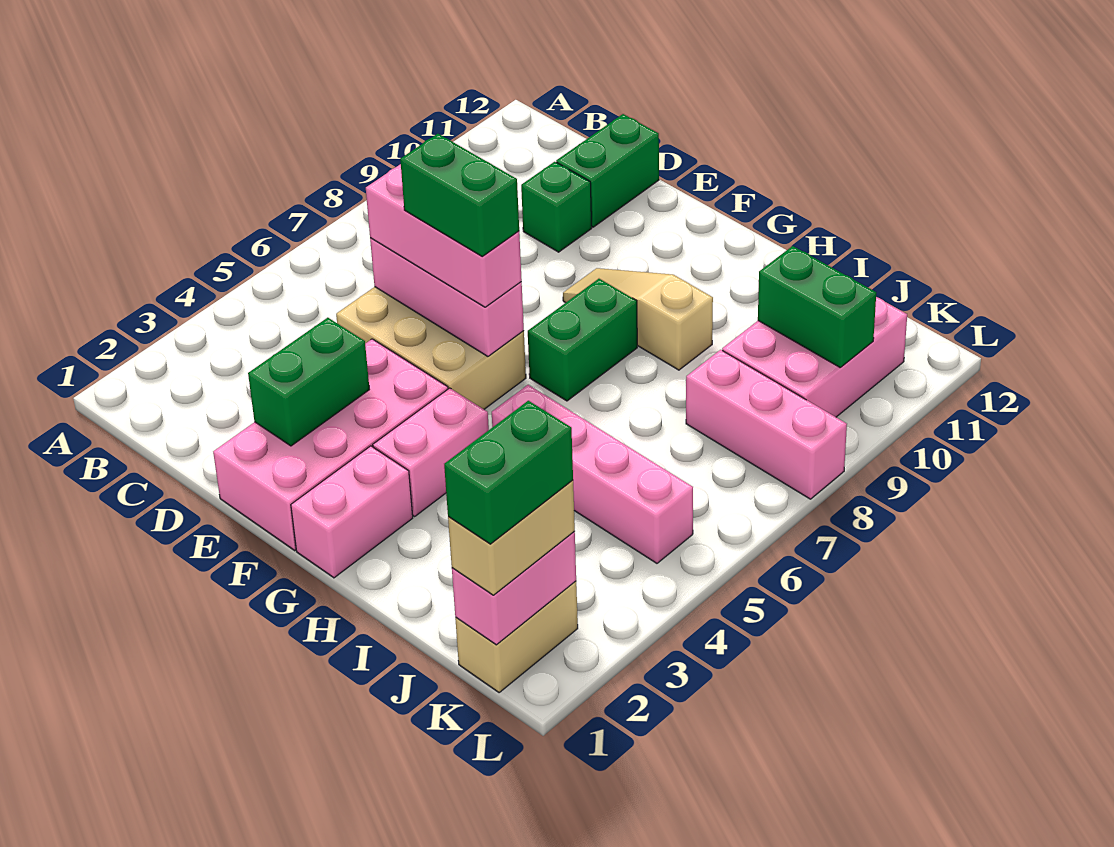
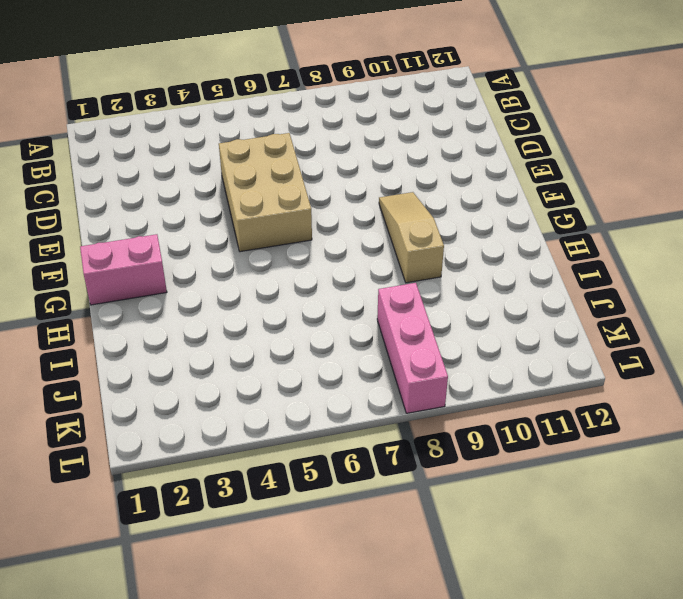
none -> green 1x1 brick [521,162,592,252]
none -> green 1x2 brick [556,114,659,227]
none -> pink 2x4 brick [213,339,448,550]

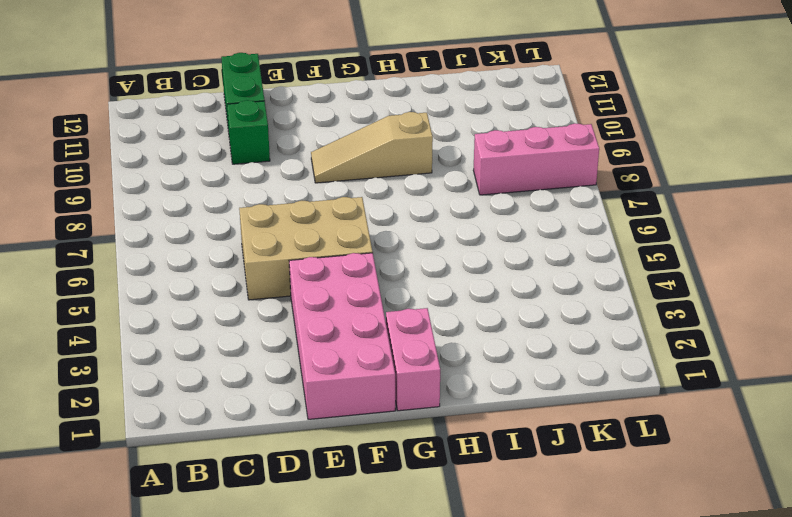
none -> pink 1x2 brick [373,388,489,516]
none -> green 1x2 brick [528,279,637,401]
none -> pink 1x4 brick [492,385,693,563]

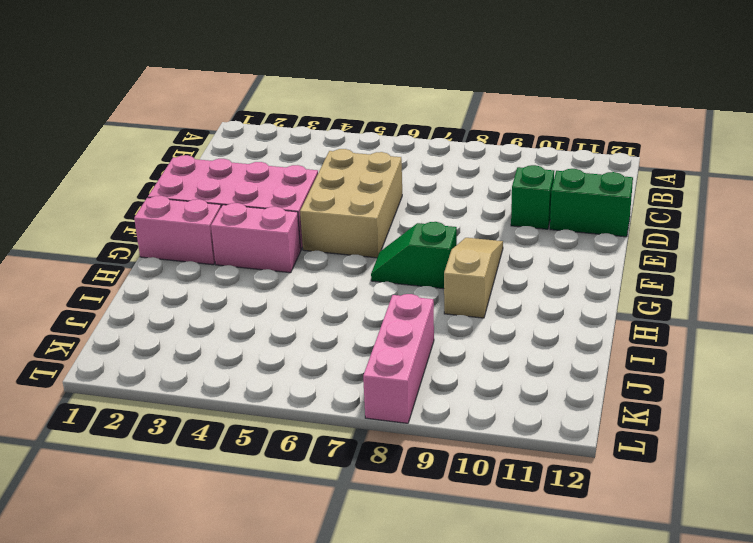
green 1x2 slope [371,222,457,289] -> green 1x2 brick [528,279,637,401]
none -> pink 1x4 brick [492,385,693,563]
none -> pink 2x3 brick [722,297,907,417]
none -> tan 1x2 brick [455,581,578,692]

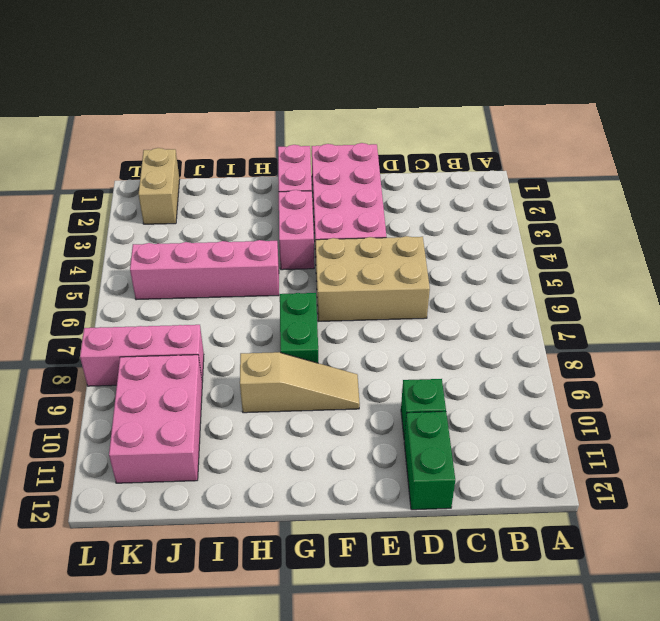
none -> pink 1x3 brick [370,238,524,356]
none -> green 1x2 brick [248,318,369,446]
none -> green 1x2 brick [758,246,876,367]

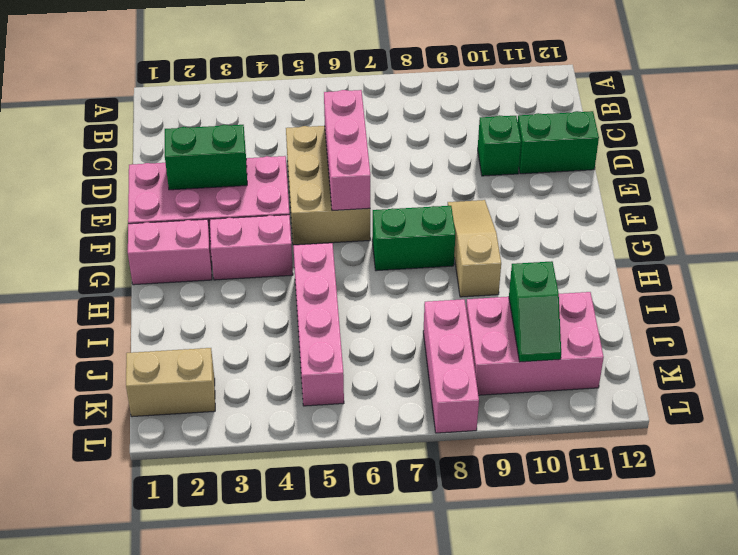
green 1x2 slope [509,261,561,362] -> green 1x2 brick [758,246,876,367]
none -> pink 1x2 brick [452,531,576,645]
none -> pink 1x3 brick [366,164,522,307]
none -> tan 1x2 brick [448,480,575,595]

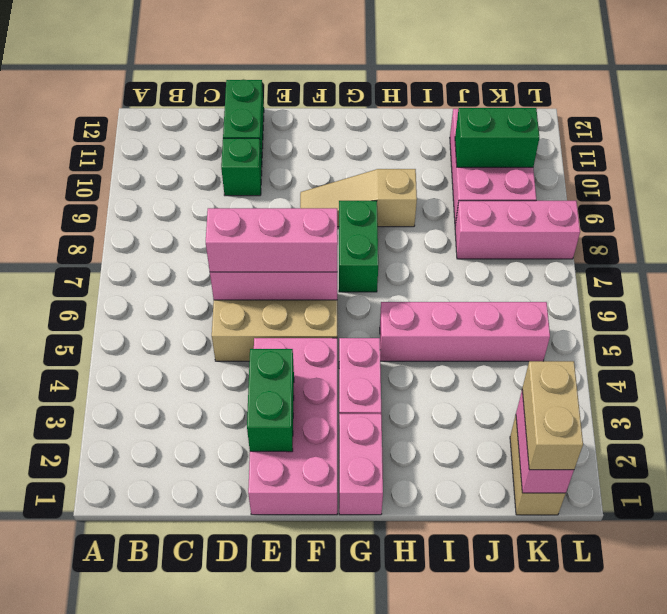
none -> green 1x2 brick [400,134,519,256]
none -> green 1x2 brick [444,401,573,544]

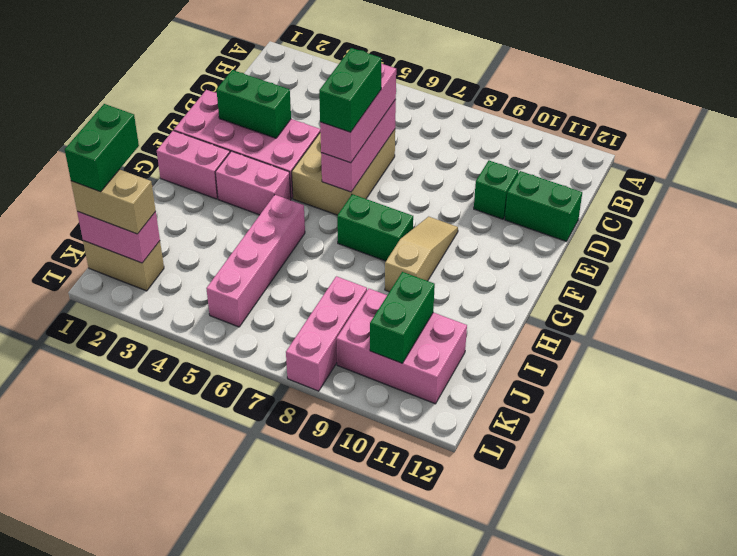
green 1x2 brick [65,104,139,192] -> green 1x2 brick turned to [444,401,573,544]

